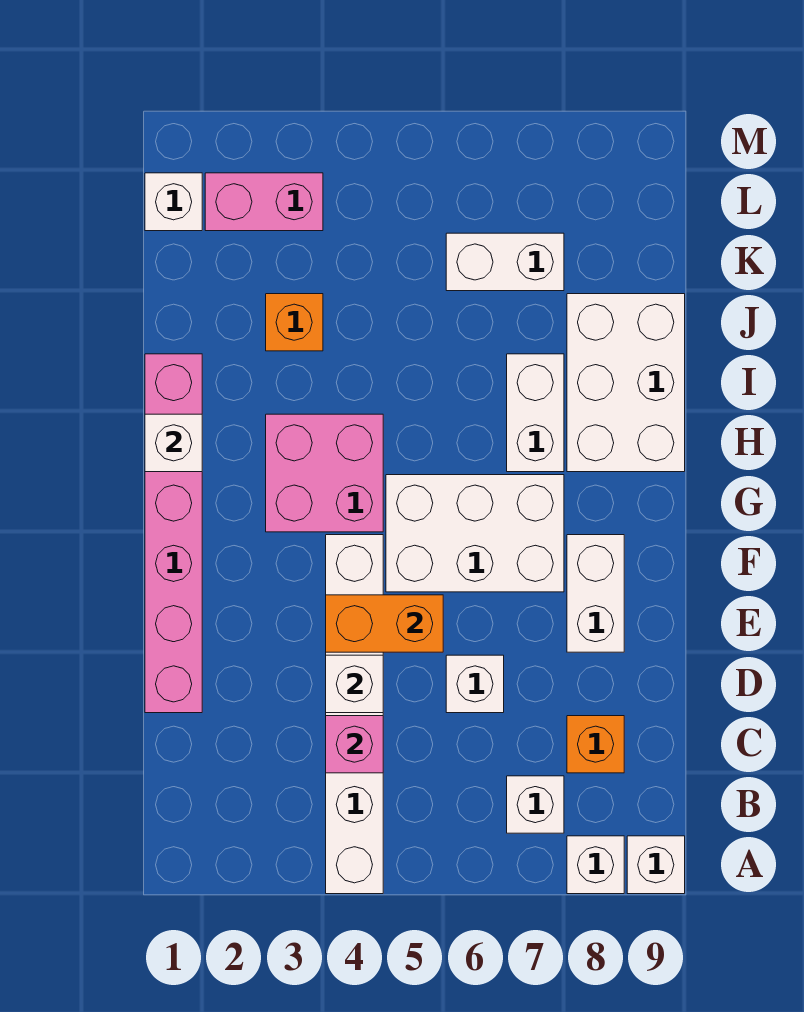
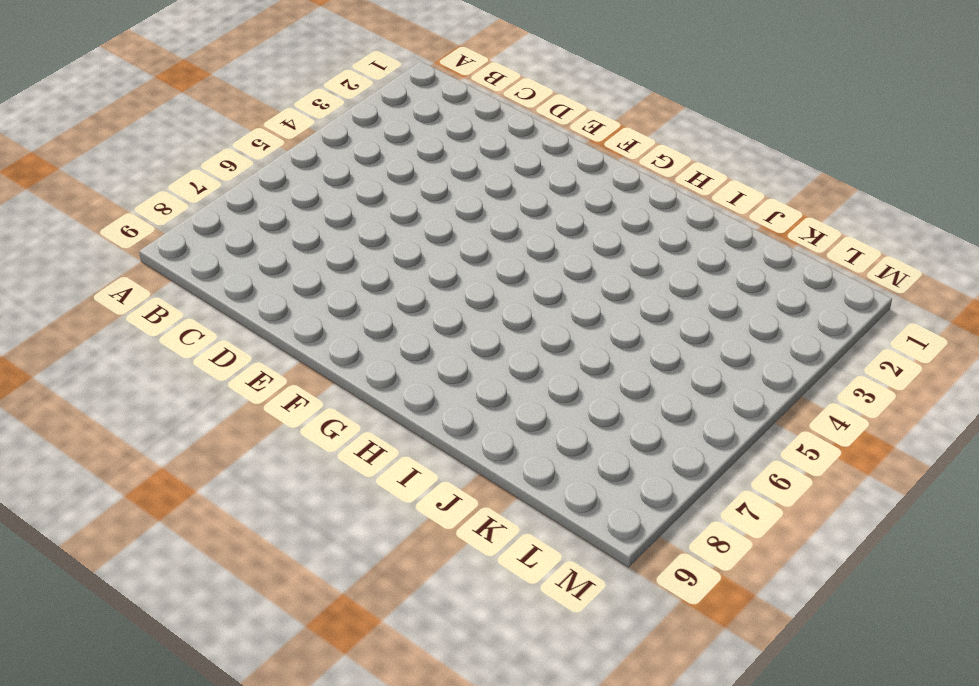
none -> white 1x6 brick [326,535,383,894]
none -> white 1x1 brick [567,836,624,894]
none -> white 1x1 brick [627,836,685,894]

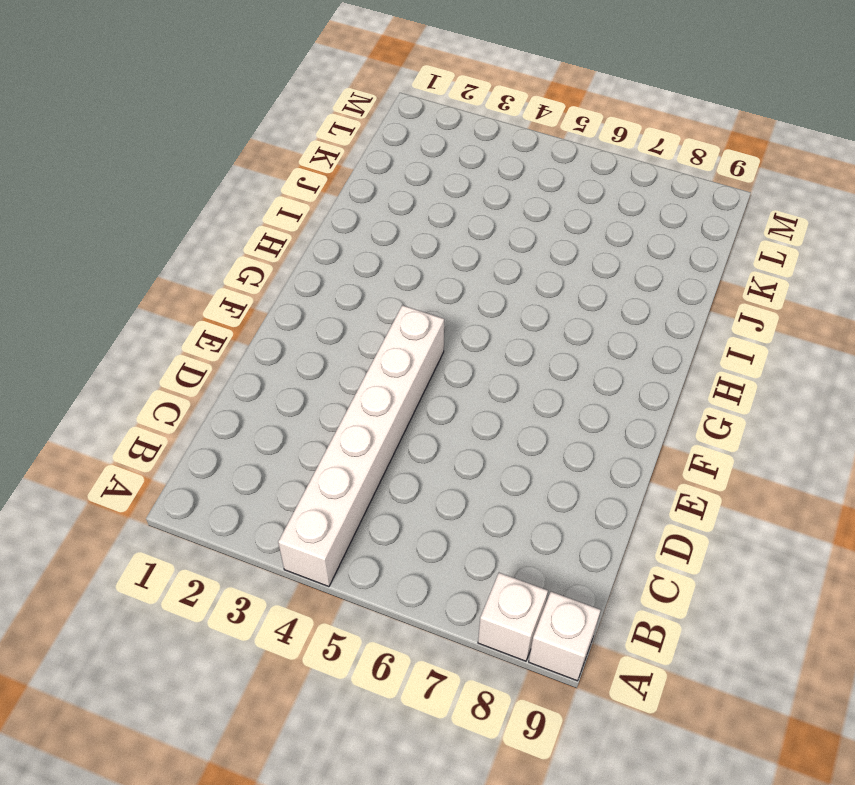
none -> white 1x1 brick [507,776,564,833]
none -> orange 1x1 brick [567,716,624,773]
none -> pink 1x6 brick [145,354,202,713]

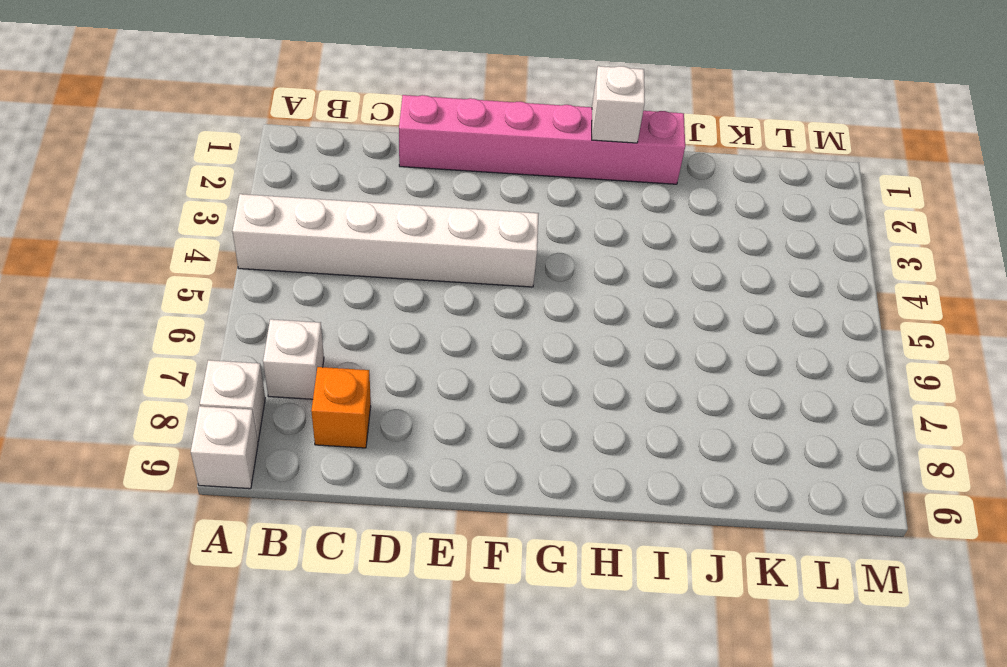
none -> white 1x1 brick [446,655,504,713]
none -> white 1x2 brick [567,535,624,652]
none -> white 2x3 brick [386,475,564,592]

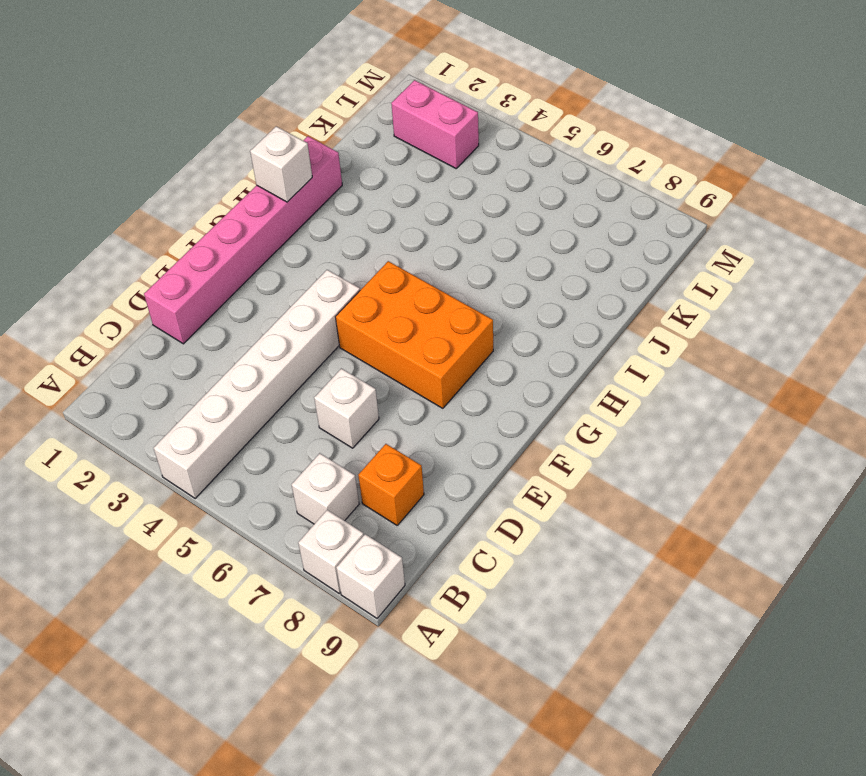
orange 2x3 brick [336,261,493,408] -> white 2x3 brick [386,475,564,592]
none -> white 1x2 brick [567,535,624,652]
none -> pink 2x2 brick [266,414,383,532]
none -> white 1x2 brick [507,354,564,472]

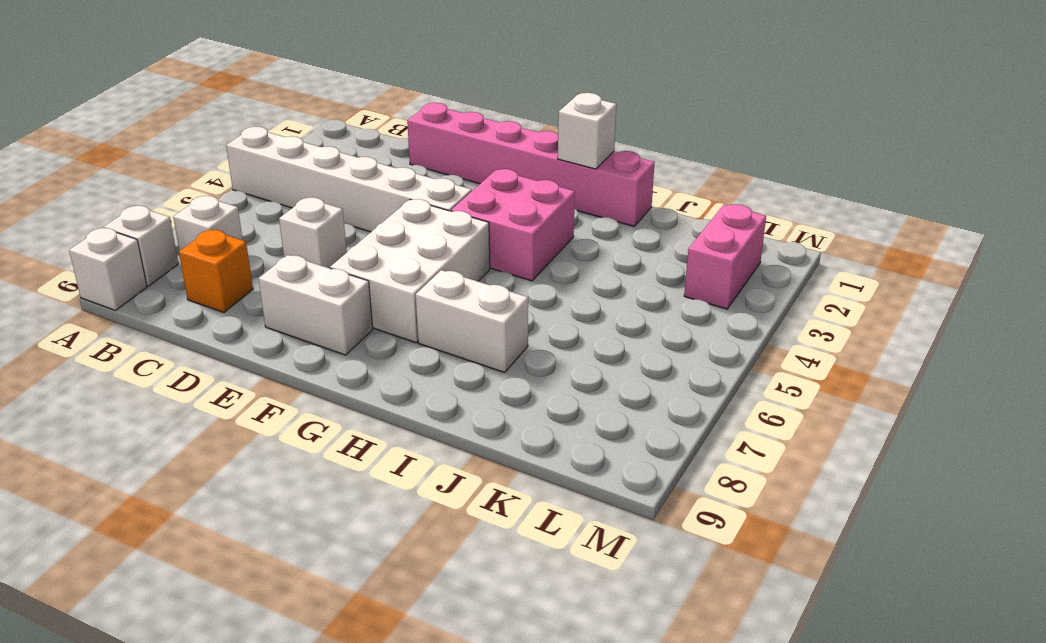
none -> white 2x3 brick [567,294,685,472]
none -> orange 1x1 brick [266,294,323,351]
none -> white 1x2 brick [446,233,564,291]

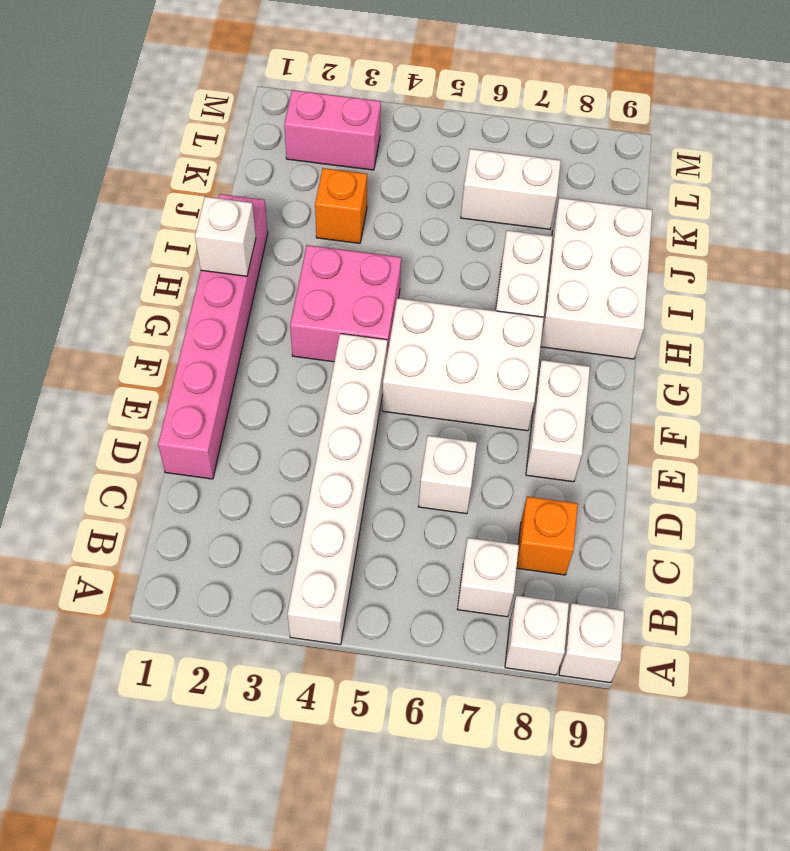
none -> white 1x1 brick [145,173,202,231]
none -> pink 1x1 brick [326,716,383,773]
none -> white 1x1 brick [326,655,383,713]

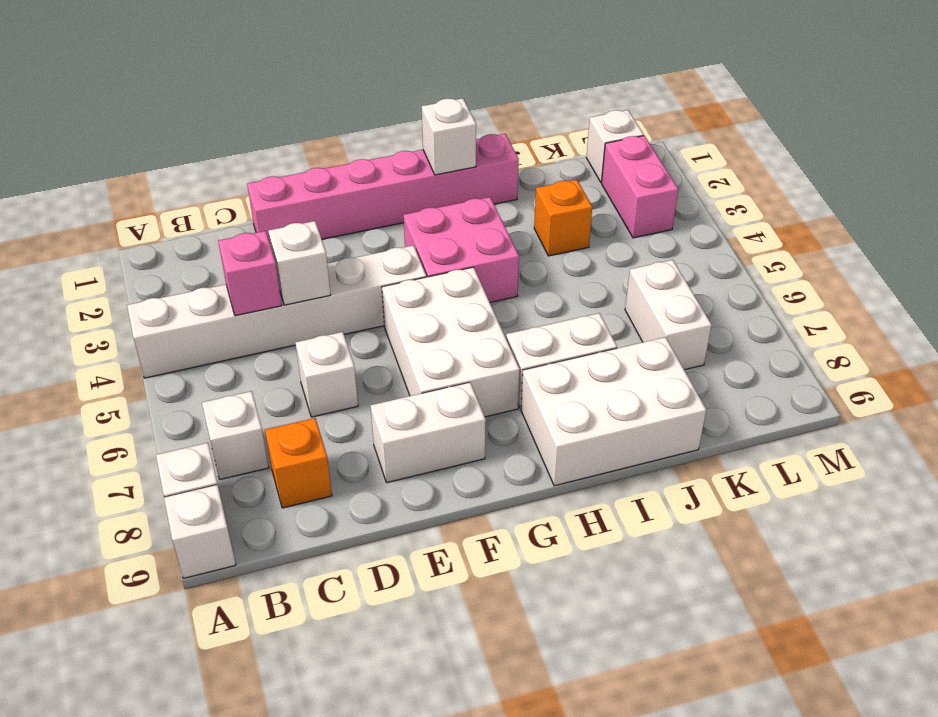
none -> orange 1x2 brick [326,595,443,652]

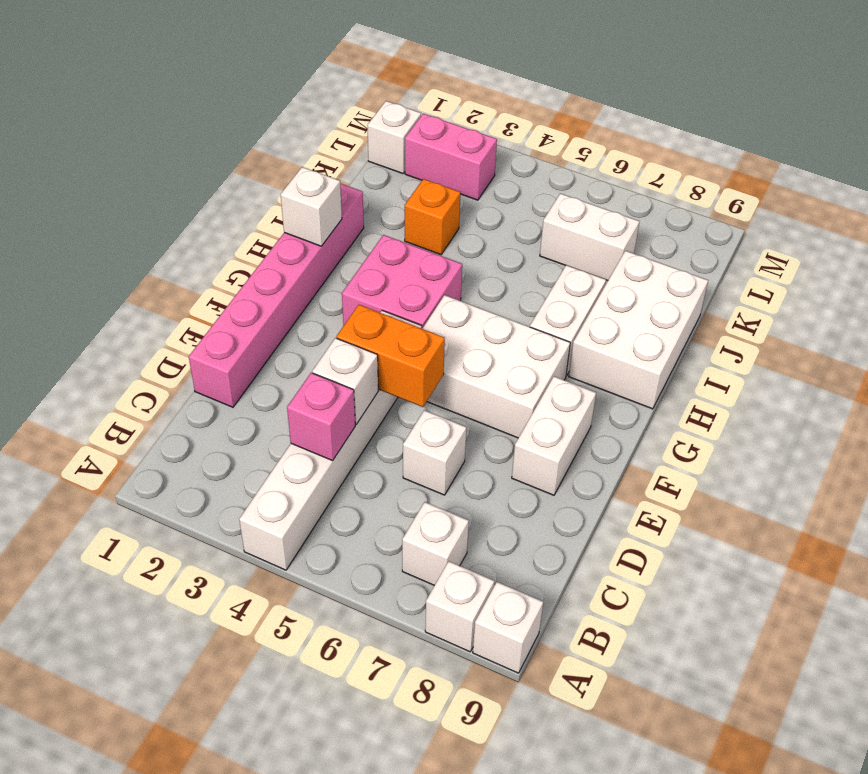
none -> orange 1x1 brick [567,716,624,773]

